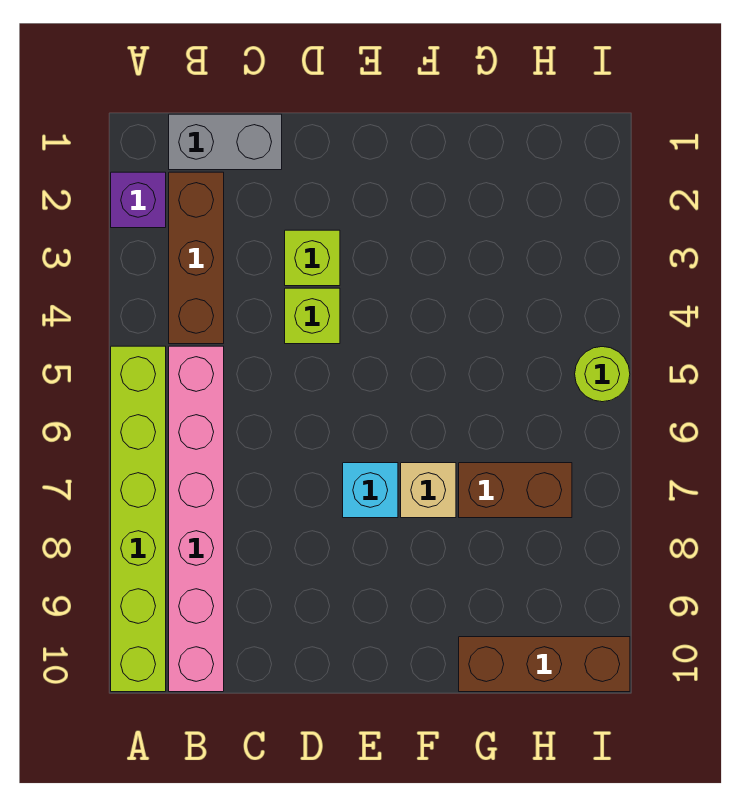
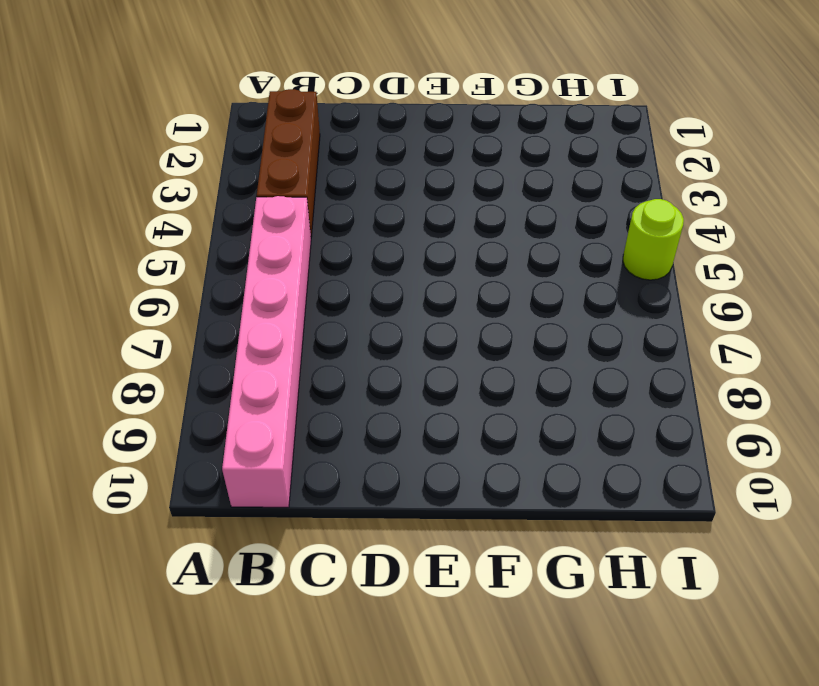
none -> purple 1x1 brick [111,172,166,228]
none -> lime 1x6 brick [111,346,166,692]
none -> grey 1x2 brick [169,114,282,170]

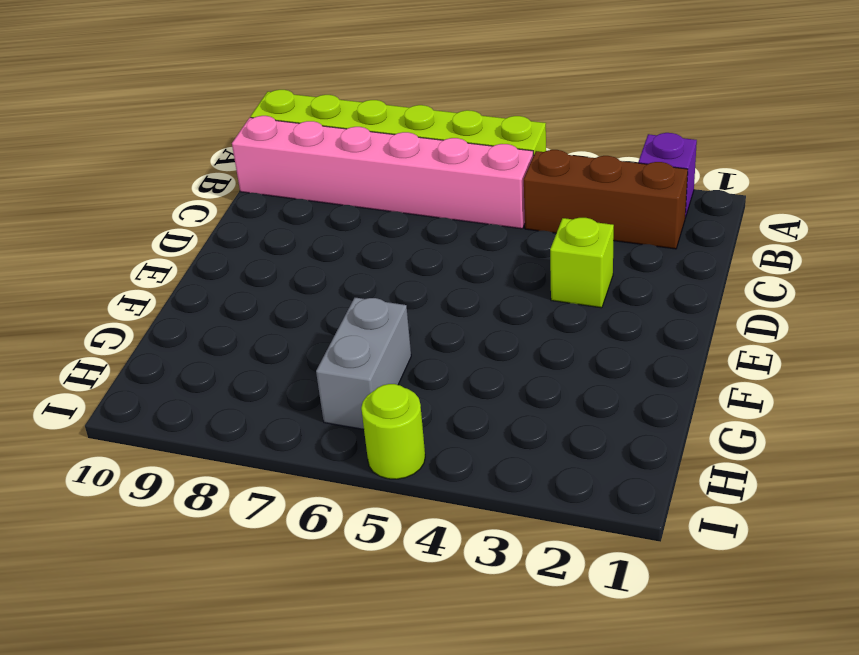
grey 1x2 brick [316,298,411,429] -> grey 1x2 brick moved to [169,114,282,170]
none -> lime 1x1 brick [285,288,340,344]
none -> cyan 1x1 brick [343,463,398,518]
none -> tan 1x1 brick [401,463,456,518]

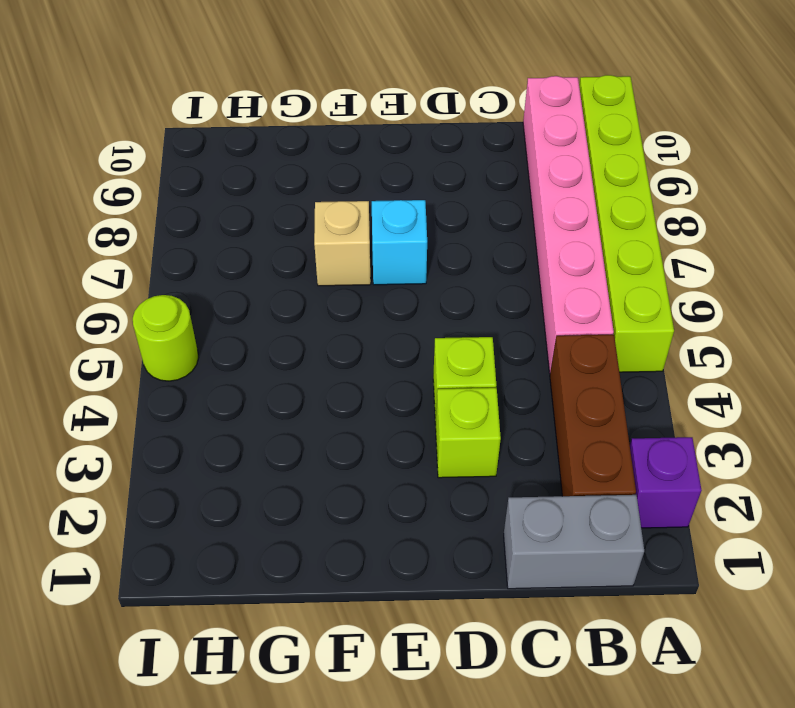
none -> brown 1x2 brick [459,463,572,518]
none -> brown 1x3 brick [459,637,630,692]

